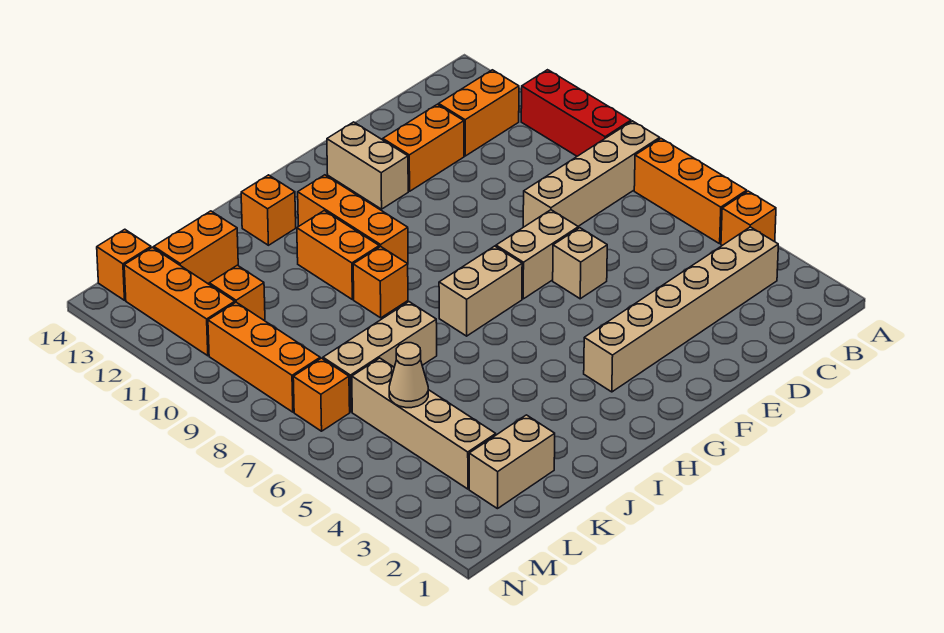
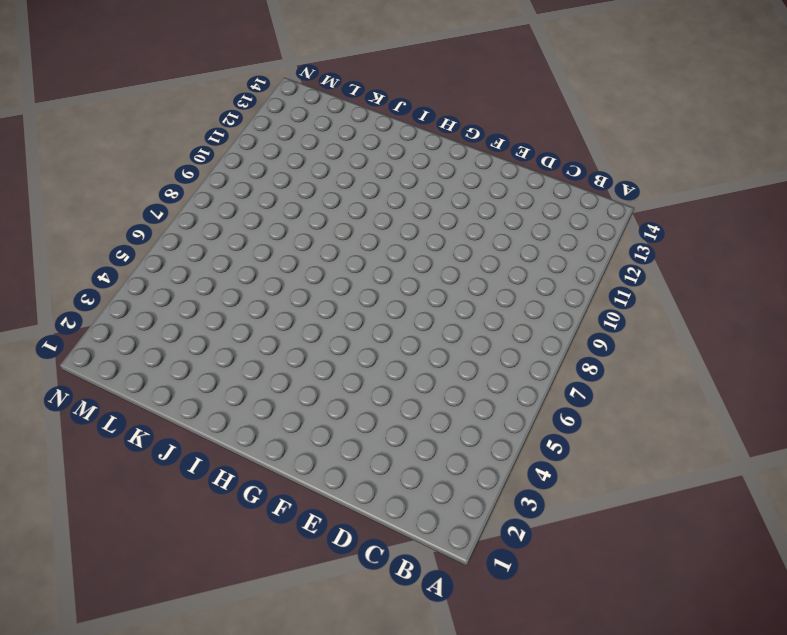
none -> orange 1x1 brick [721,191,776,245]
none -> orange 1x3 brick [634,139,747,244]
none -> tan 1x4 brick [523,121,660,227]

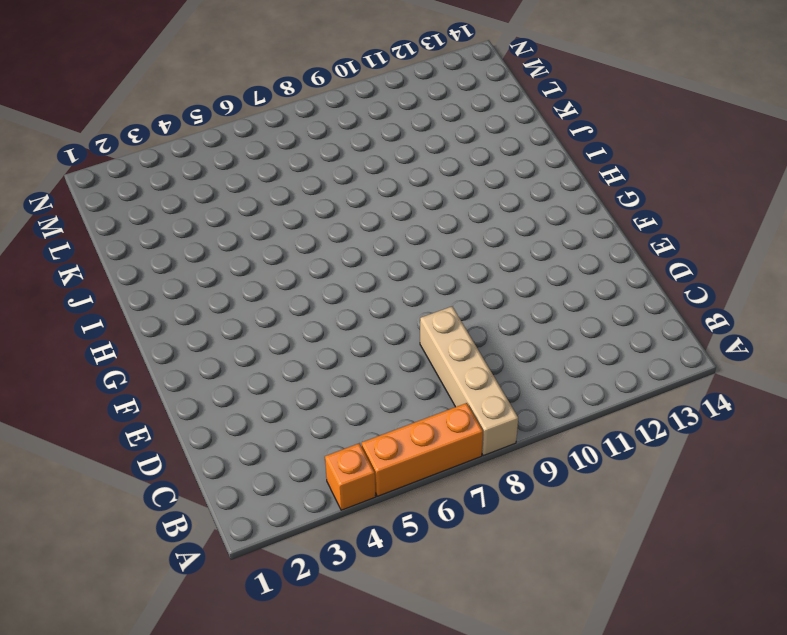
none -> red 1x3 brick [521,70,631,156]
none -> tan 1x6 brick [584,227,778,392]
none -> orange 1x2 brick [439,70,519,156]

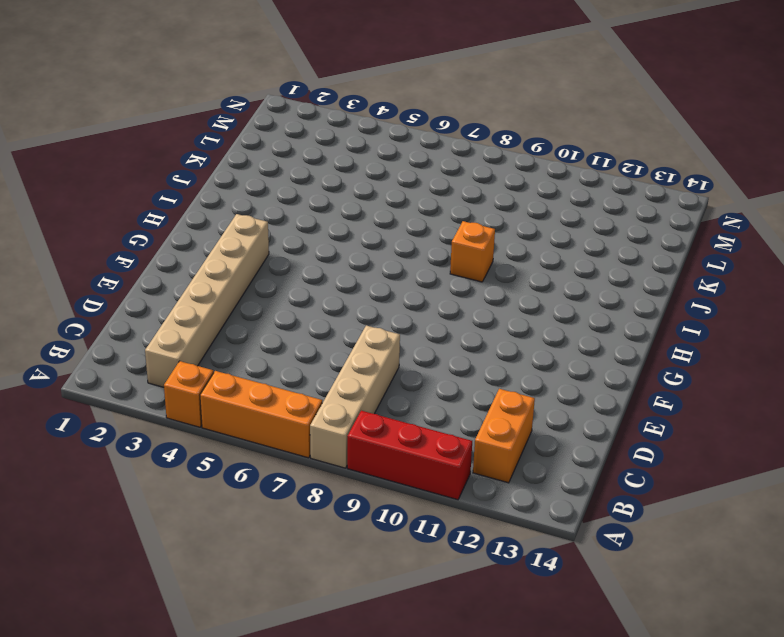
none -> orange 1x2 brick [383,104,464,191]
none -> tan 1x1 brick [553,228,607,299]
none -> tan 1x2 brick [496,210,578,299]

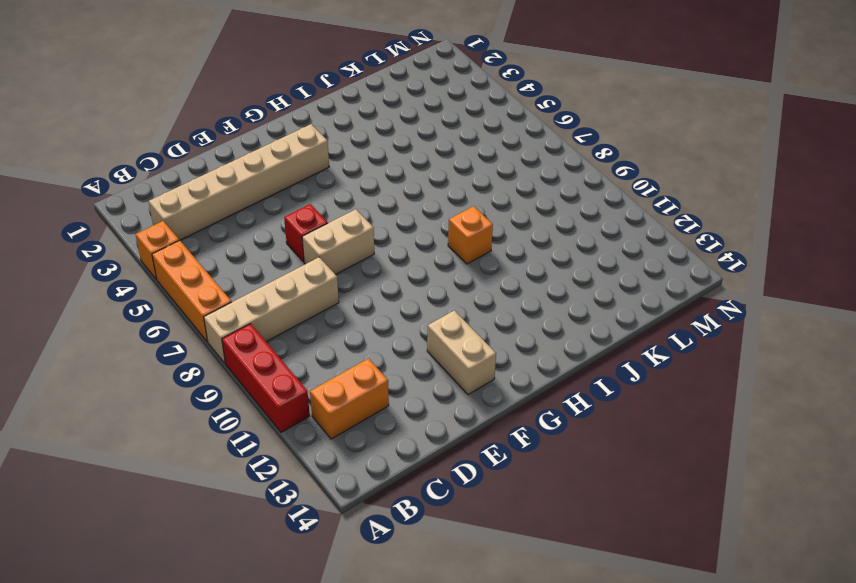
red 1x1 brick [284,204,328,262] -> tan 1x1 brick [553,228,607,299]
none -> orange 1x2 brick [383,104,464,191]
none -> tan 1x2 brick [439,246,522,336]
none -> orange 1x3 brick [298,175,408,264]

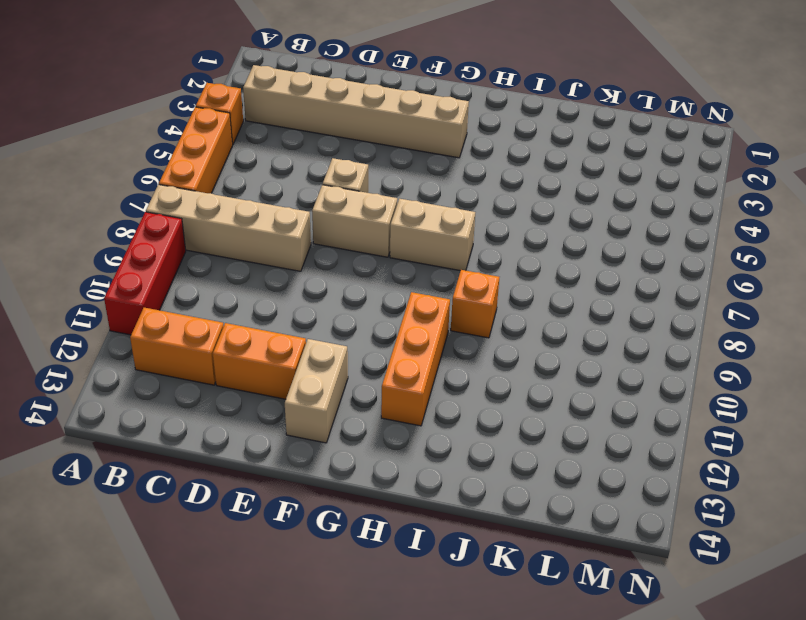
none -> orange 1x2 brick [297,211,379,300]
none -> orange 1x1 brick [241,175,296,245]
none -> tan 1x3 brick [323,302,437,412]

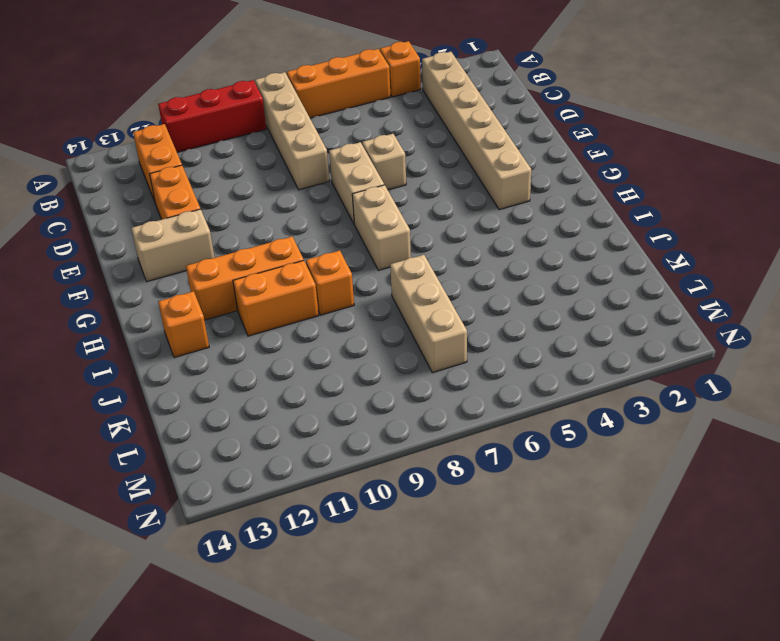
none -> tan 1x2 brick [469,415,555,509]
none -> orange 1x2 brick [154,211,238,283]
none -> tan 1x4 brick [352,358,496,489]

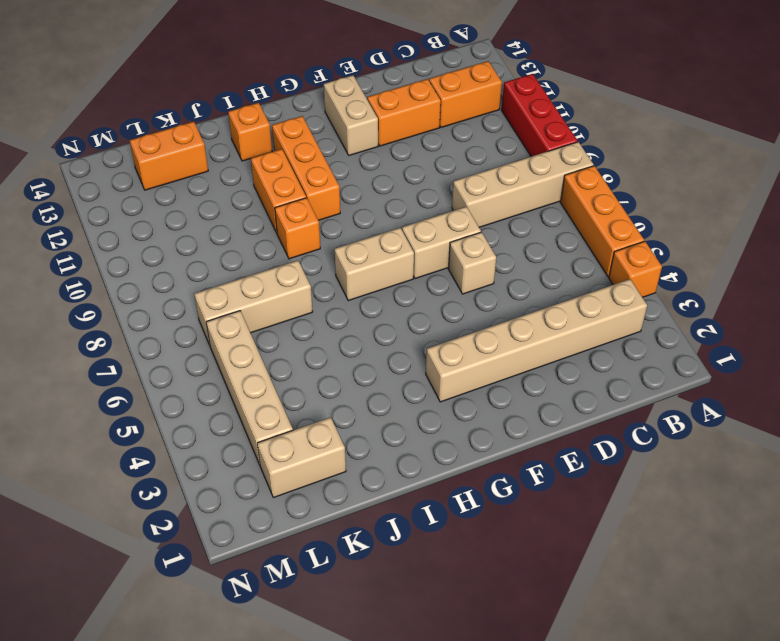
none -> orange 1x1 brick [209,265,265,320]
none -> orange 1x1 brick [293,358,350,431]
none -> orange 1x3 brick [208,302,320,412]

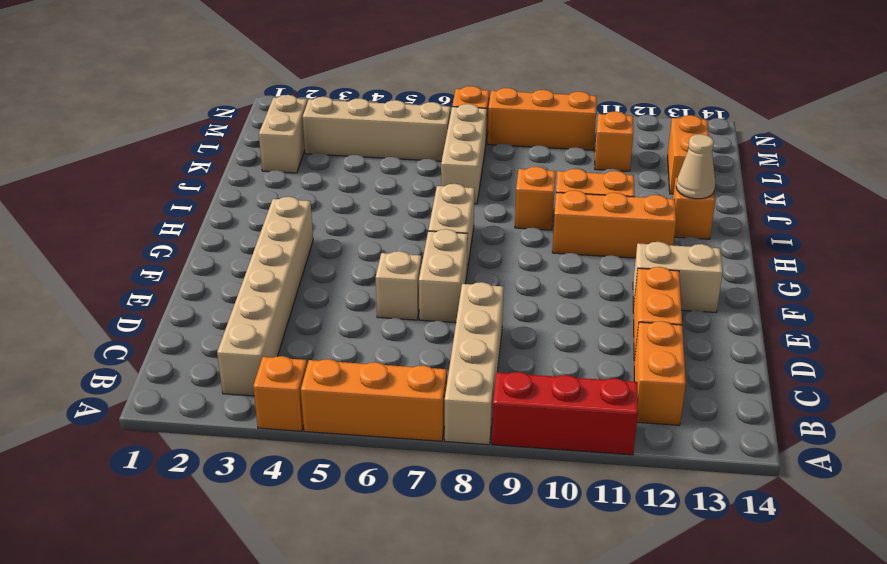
tan 1x1 cone [676,134,715,199] -> tan 1x1 cone moved to [389,343,428,408]
none -> orange 1x3 brick [124,247,235,356]
none -> orange 1x1 brick [97,229,151,300]

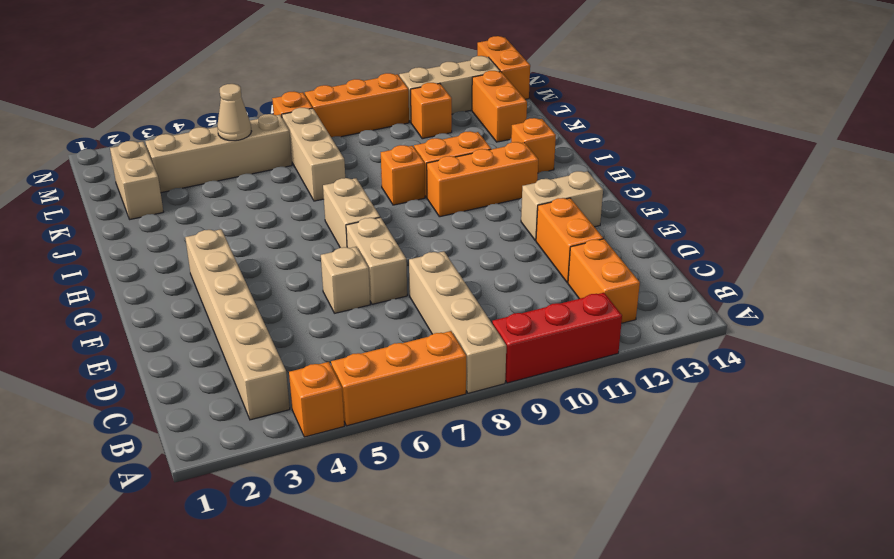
tan 1x3 brick [399,56,500,122] -> orange 1x3 brick [124,247,235,356]
orange 1x2 brick [477,36,530,99] -> orange 1x1 brick [97,229,151,300]

